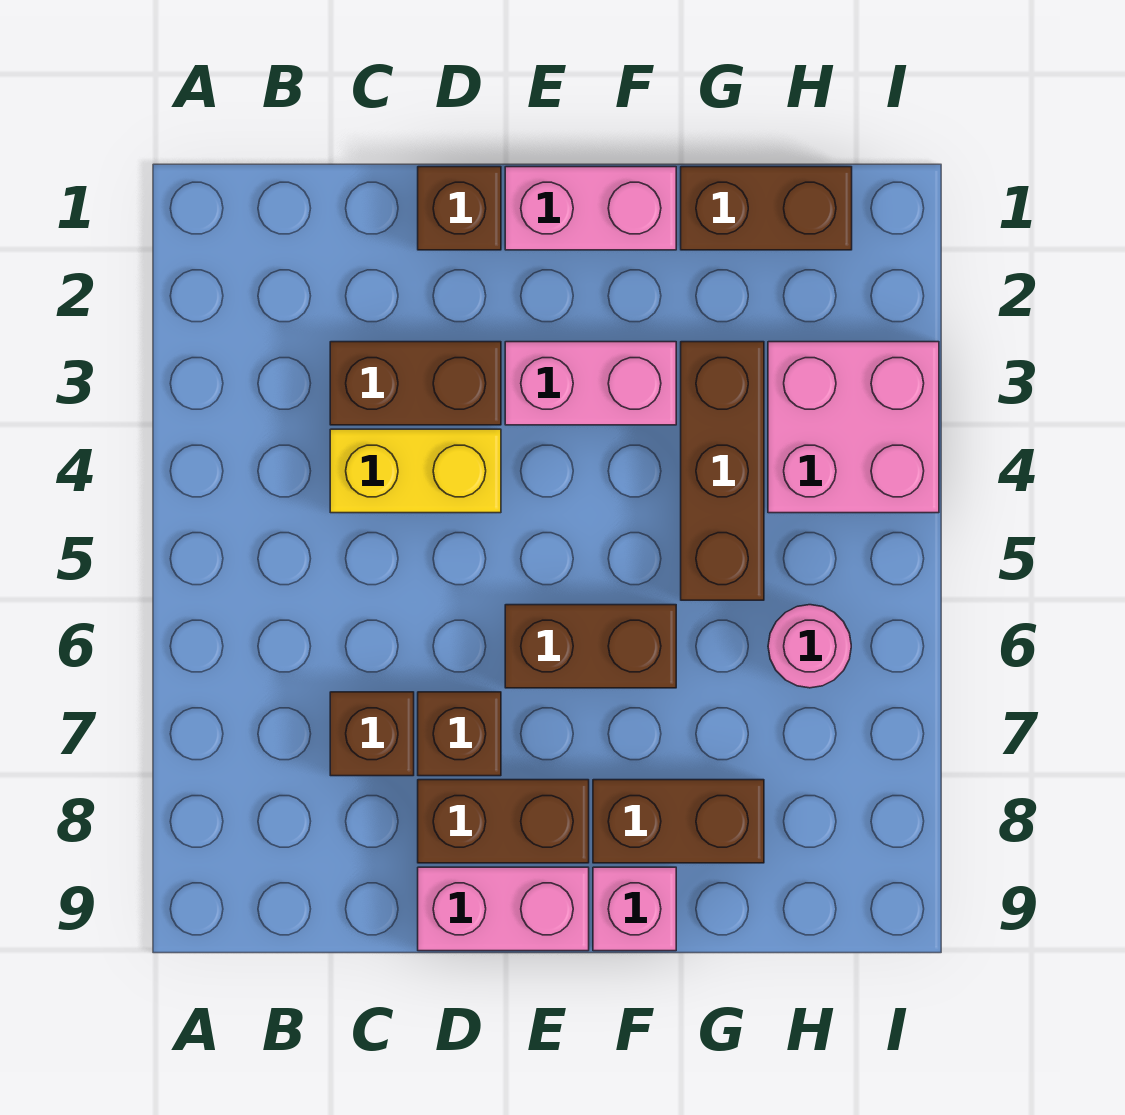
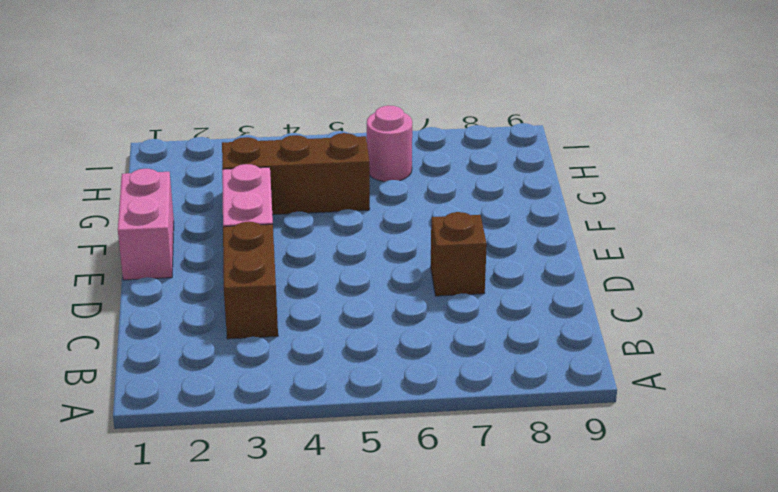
none -> yellow 1x2 brick [330,429,501,513]
none -> brown 1x1 brick [330,692,414,776]
none -> brown 1x1 brick [418,167,501,250]

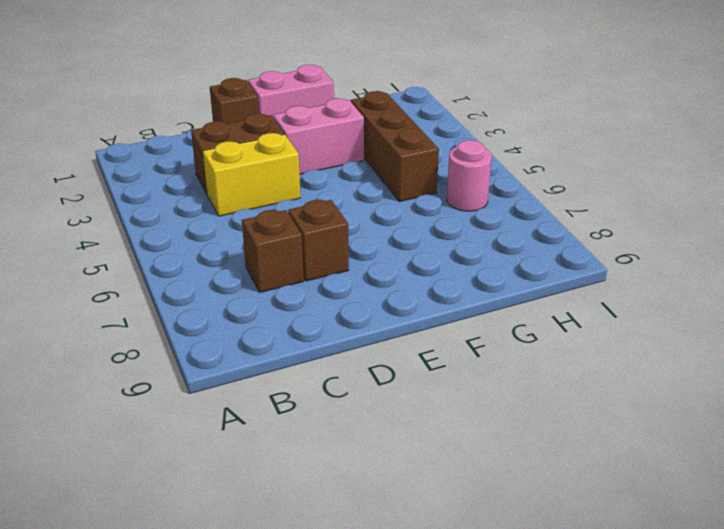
none -> brown 1x2 brick [418,780,589,863]
none -> pink 1x2 brick [418,867,589,951]
none -> brown 1x2 brick [505,605,676,688]

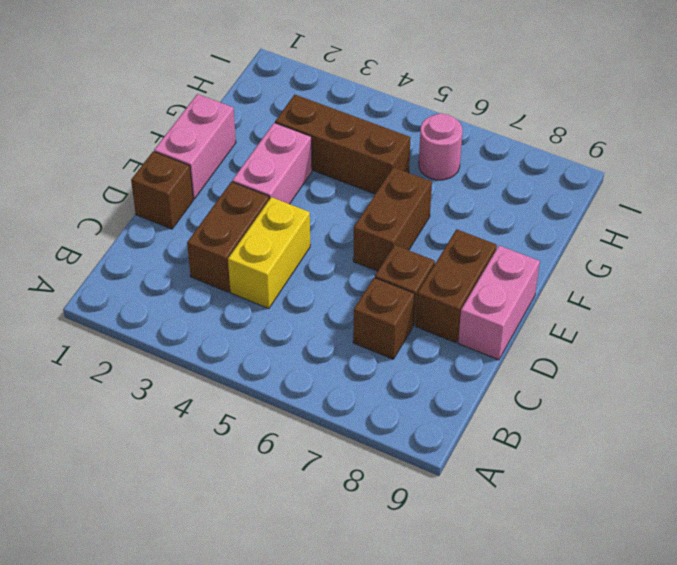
none -> brown 1x2 brick [593,780,764,863]
none -> pink 1x1 brick [593,867,676,951]
none -> brown 1x2 brick [681,167,852,250]

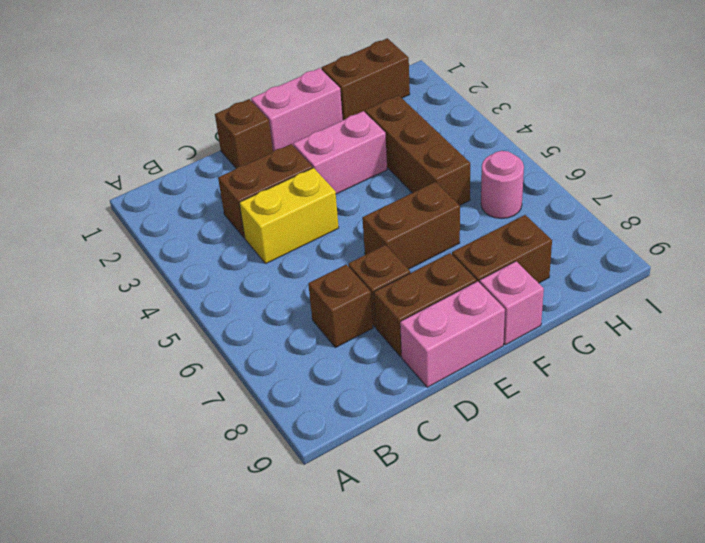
none -> pink 2x2 brick [768,342,939,513]

